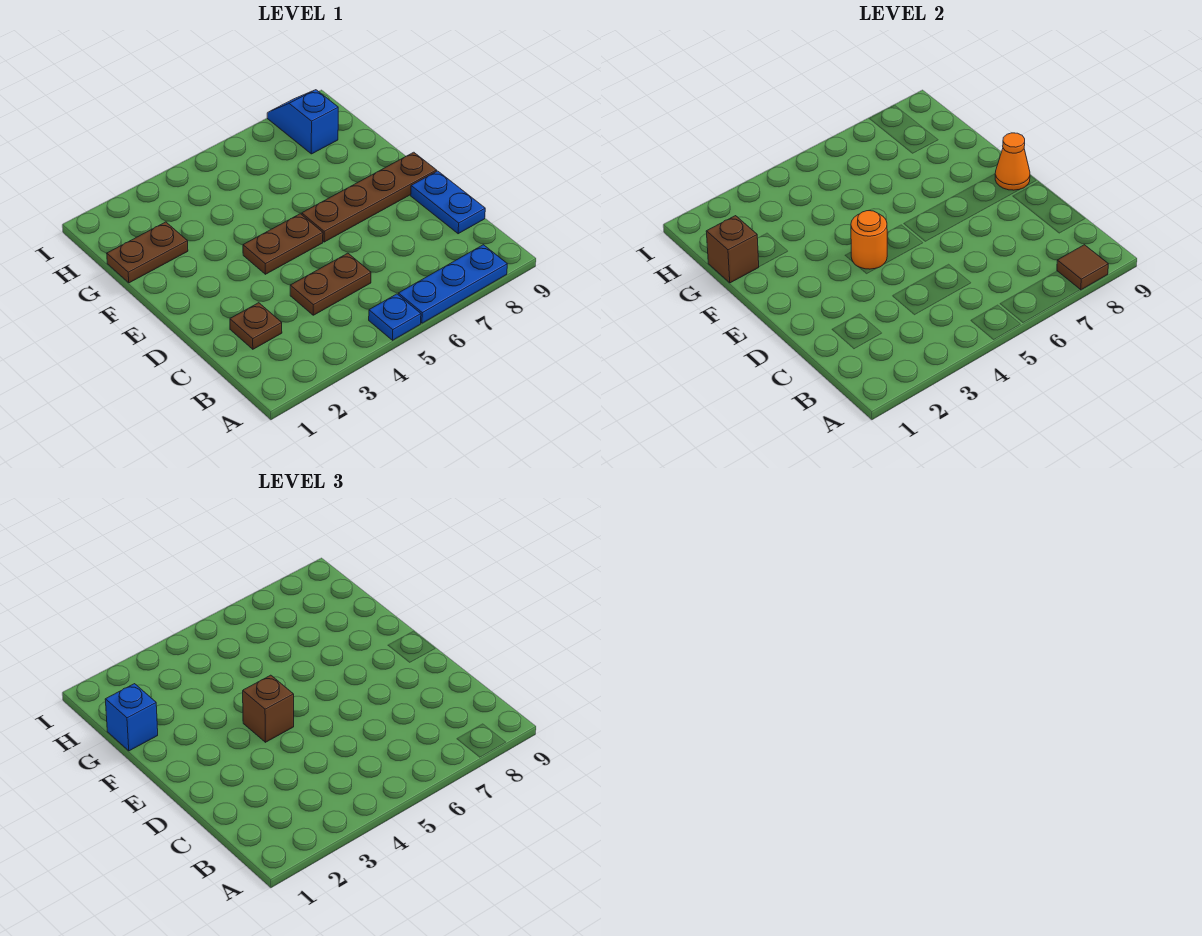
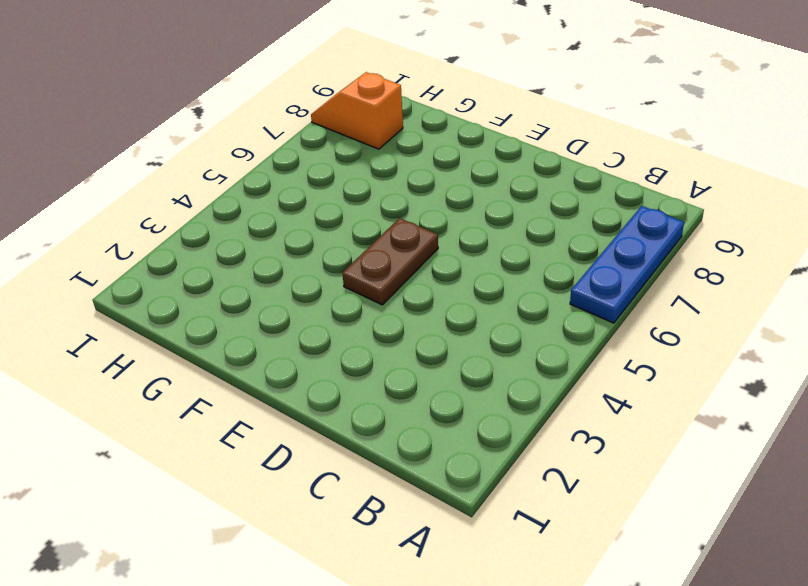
orange 1x2 slope [311,72,403,149] -> blue 1x2 slope [267,90,338,154]
none -> blue 1x1 plate [369,294,421,340]
none -> brown 1x1 plate [230,303,282,349]
none -> brown 1x2 plate [290,253,371,315]

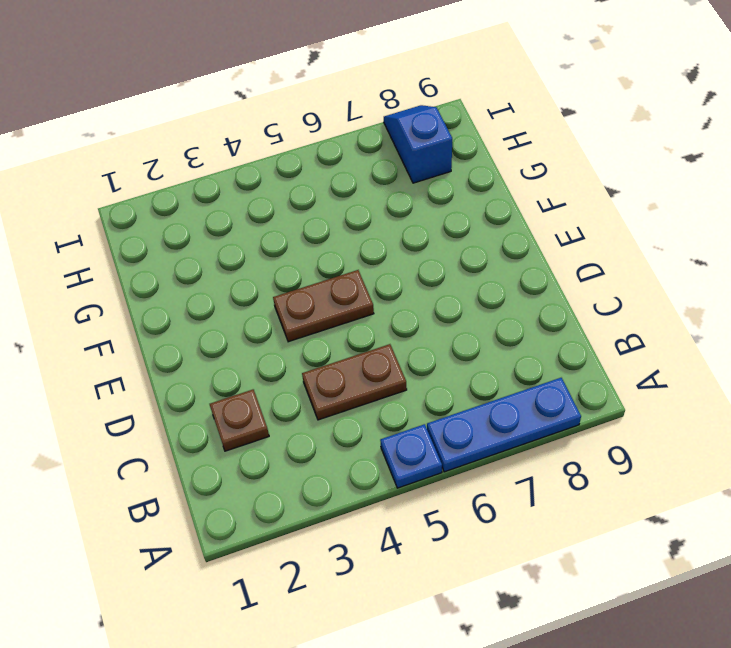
none -> blue 1x2 plate [411,171,485,234]
none -> brown 1x4 plate [302,152,437,242]
none -> brown 1x2 plate [107,222,188,283]

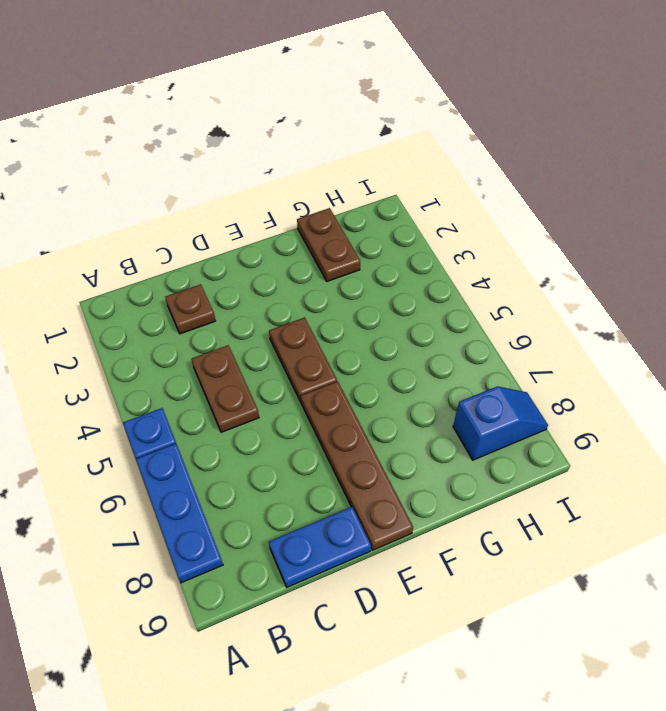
none -> brown 1x1 tile [1057,245,1108,290]
none -> orange 1x1 round brick [851,211,887,269]
none -> orange 1x1 cone [995,133,1030,190]

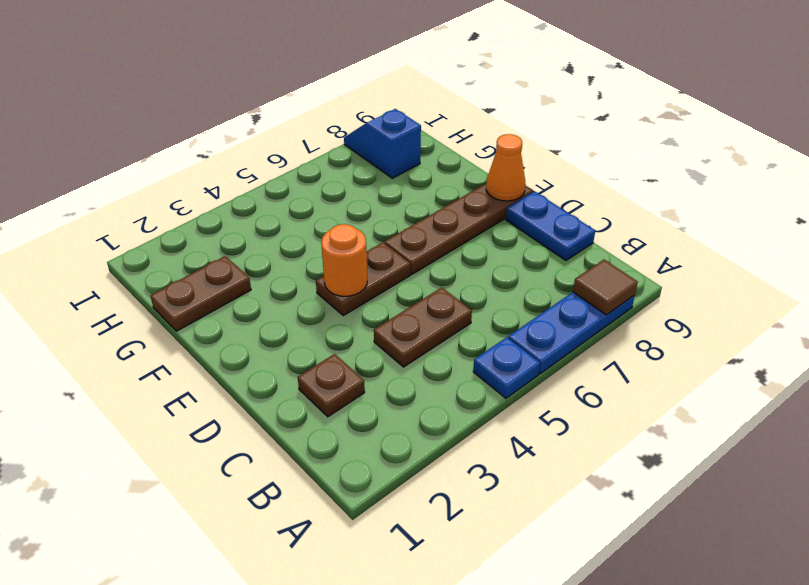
none -> brown 1x1 brick [706,216,759,283]
none -> brown 1x1 brick [243,675,294,742]
none -> blue 1x1 brick [105,684,158,751]

